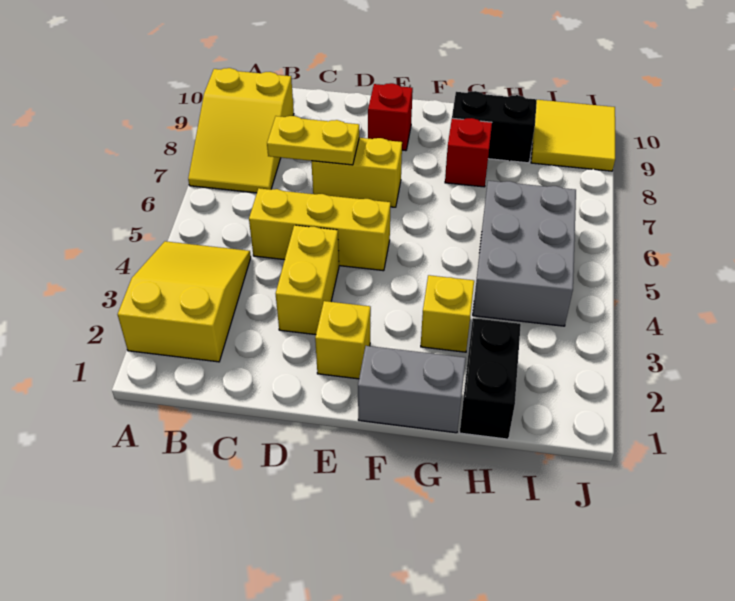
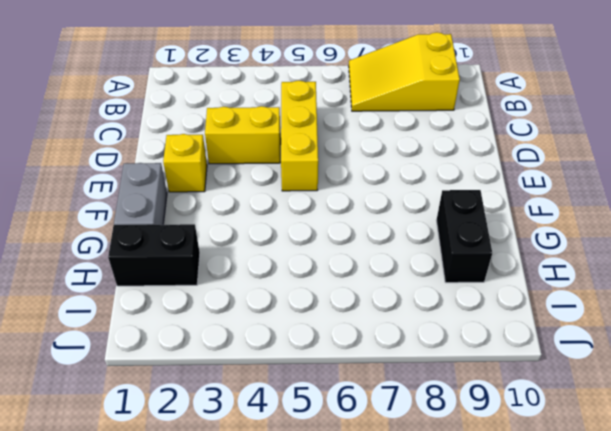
none -> yellow 2x3 slope [118,241,251,362]
none -> yellow 1x2 brick [311,138,402,207]
none -> red 1x1 brick [368,83,413,151]

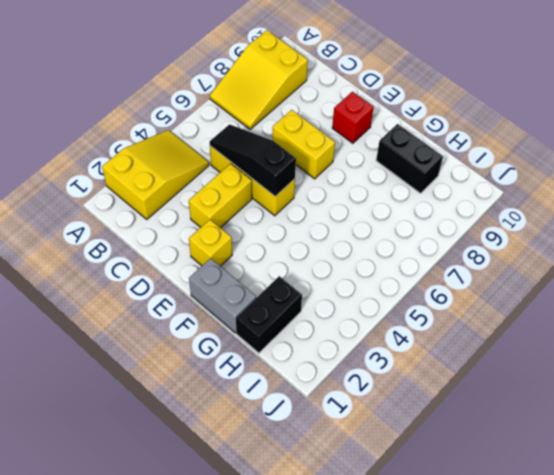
black 1x3 slope [210,124,296,196] -> none
none -> yellow 1x1 brick [421,275,474,352]
none -> red 1x1 brick [445,118,492,187]
none -> grey 2x3 brick [473,181,576,326]

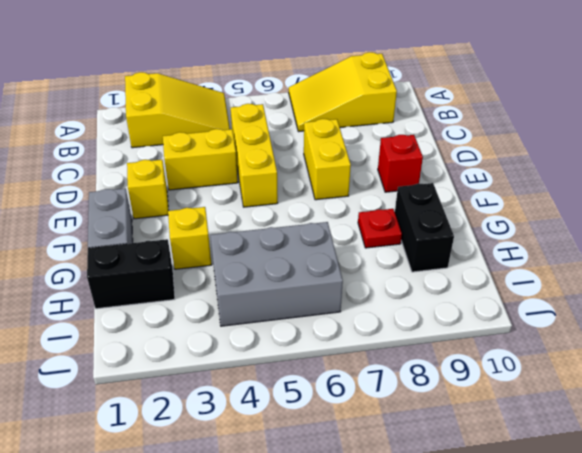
red 1x1 plate [358,209,402,248] -> red 1x1 brick [445,118,492,187]
none -> yellow 2x2 tile [531,100,615,171]
none -> yellow 1x2 plate [267,116,359,165]

